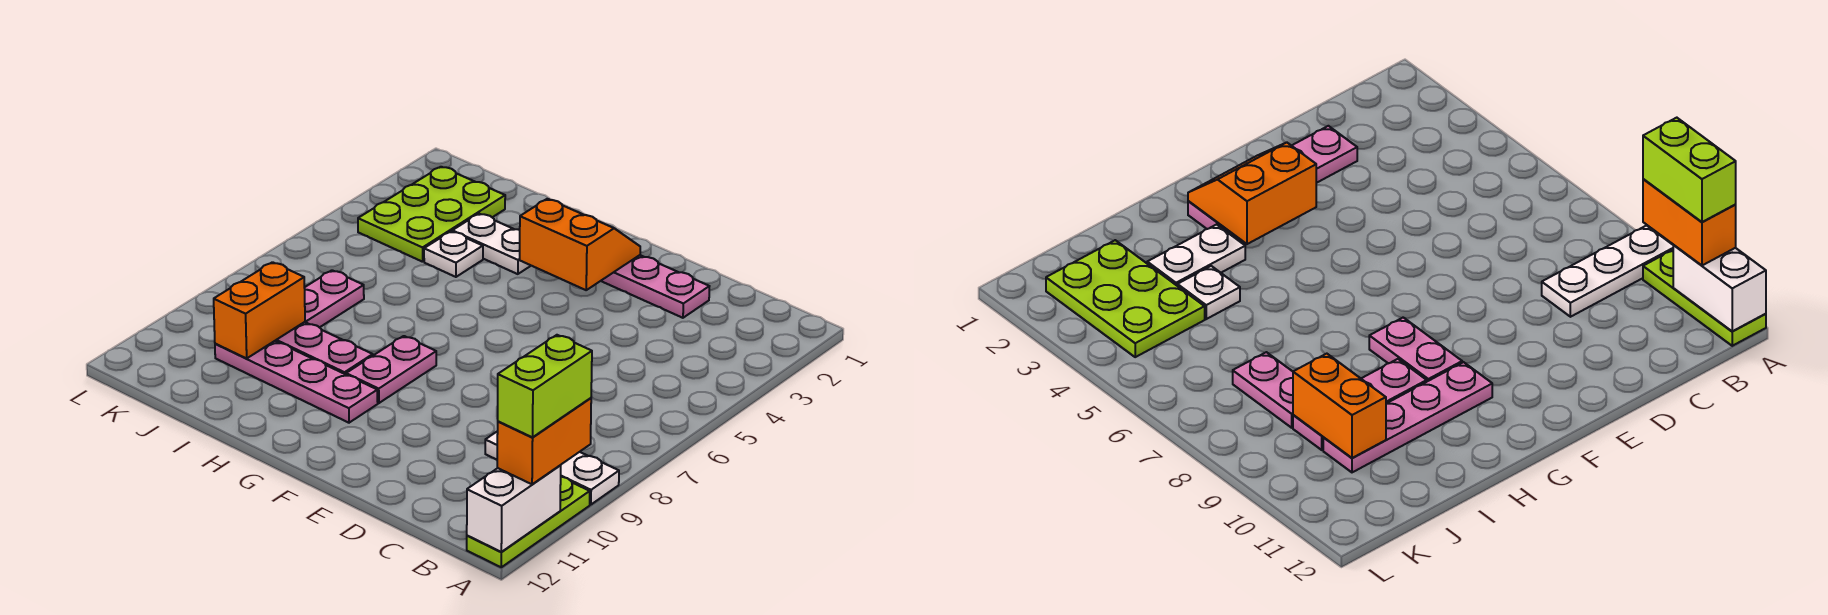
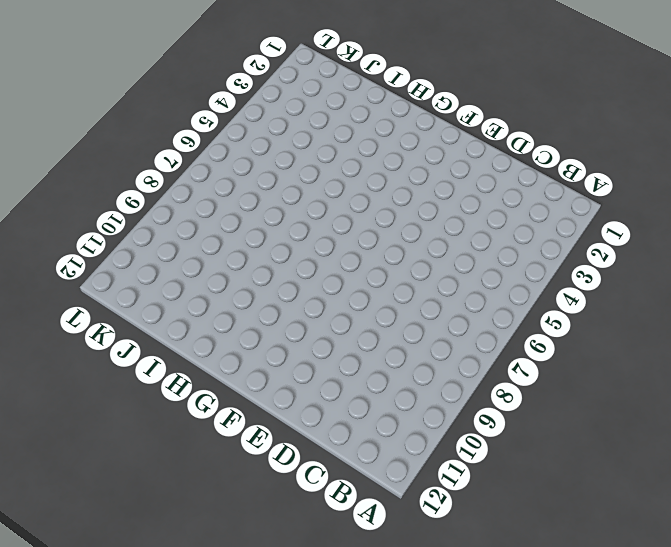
none -> white 1x3 plate [485,431,619,505]
none -> lime 1x3 plate [467,477,590,567]
none -> pink 1x4 plate [601,255,709,318]

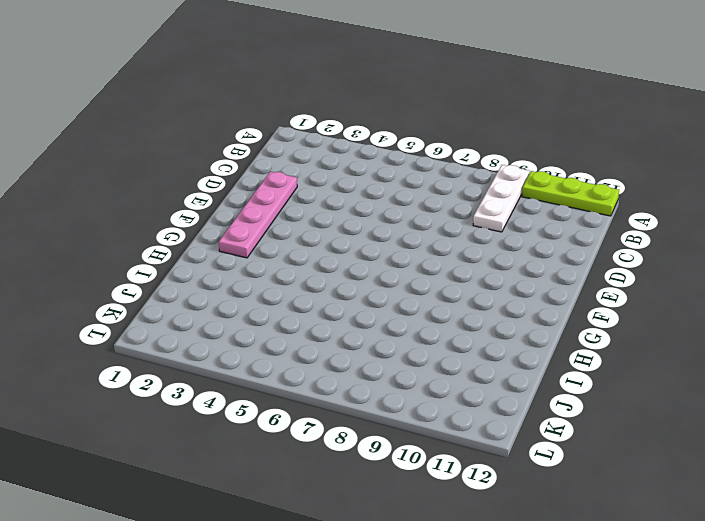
none -> pink 1x2 plate [346,336,436,403]
none -> pink 1x4 plate [215,341,378,423]
none -> white 1x2 plate [452,214,531,274]

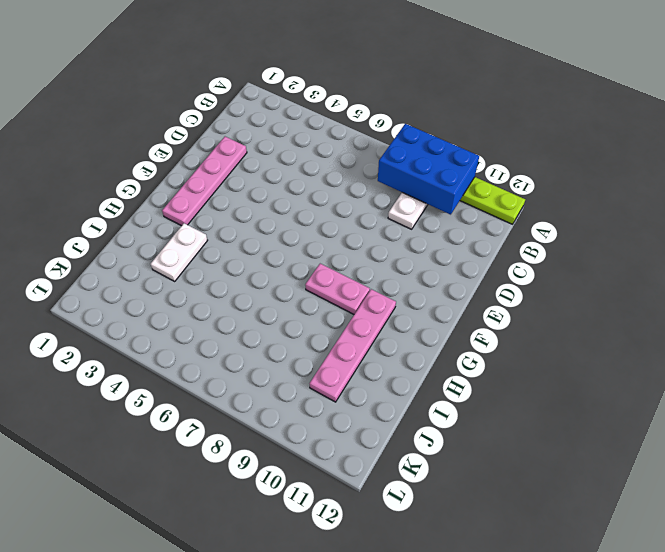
blue 2x3 brick [378,124,479,215] -> none
none -> pink 1x3 plate [275,322,373,374]
none -> white 1x1 plate [424,231,483,277]
none -> lime 2x3 plate [358,167,505,262]

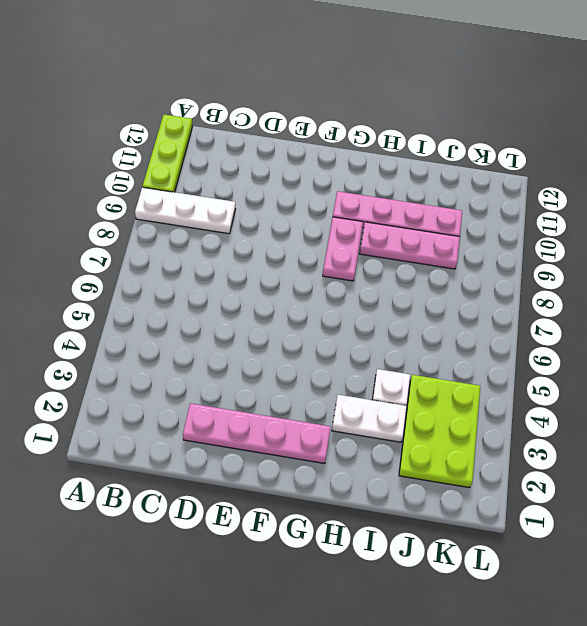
none -> pink 1x2 plate [304,270,364,328]
none -> white 1x2 brick [467,465,561,552]
none -> orange 2x2 slope [520,199,640,290]

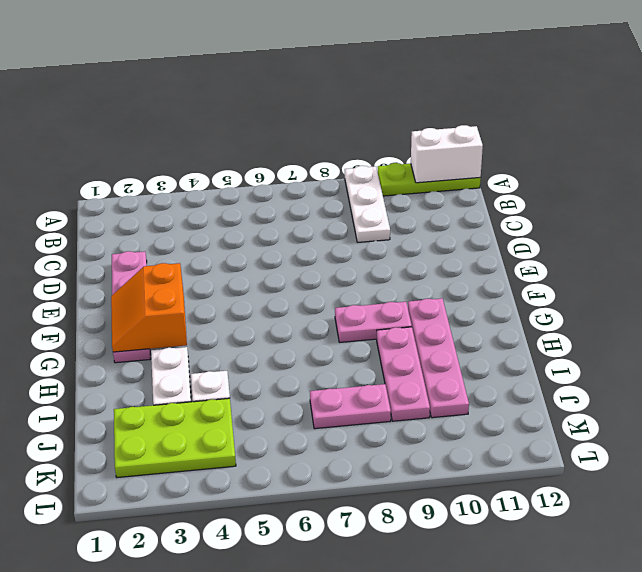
none -> orange 1x2 brick [214,262,305,358]
none -> orange 1x2 brick [497,398,591,484]
none -> lime 1x2 brick [498,335,592,437]

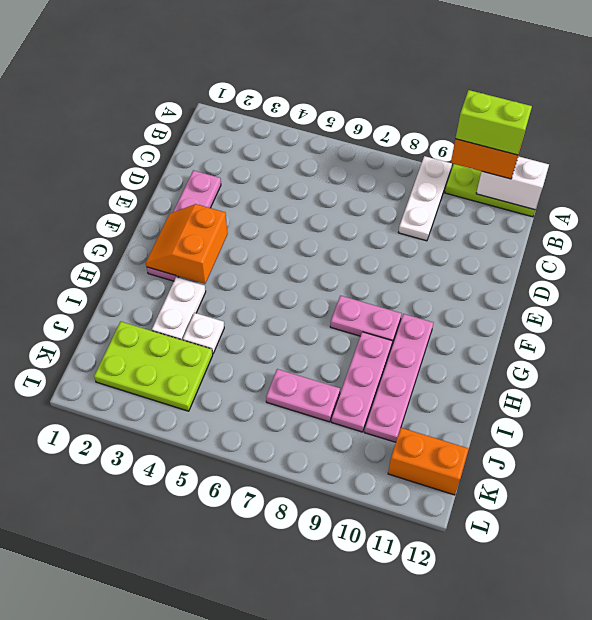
orange 1x2 brick [388,428,469,495] -> orange 1x2 brick moved to [214,262,305,358]

